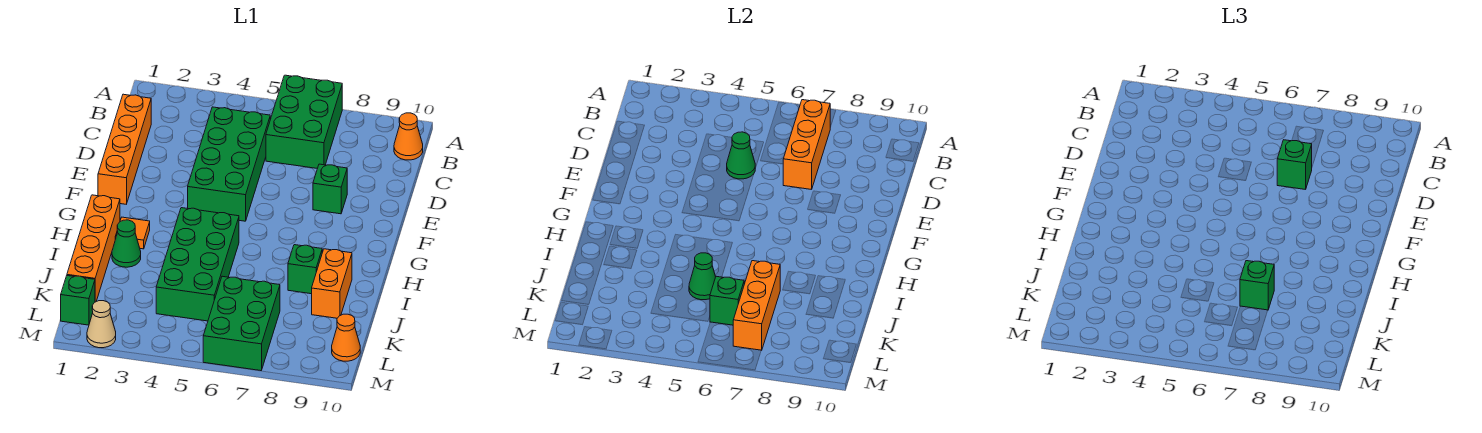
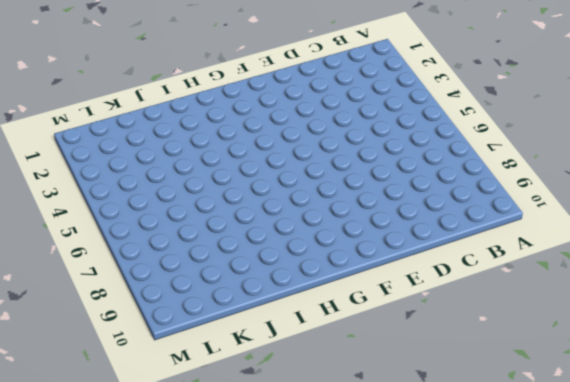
none -> green 2x3 brick [266,75,342,169]
none -> orange 1x1 cone [394,113,423,160]
none -> orange 1x4 brick [98,94,151,204]

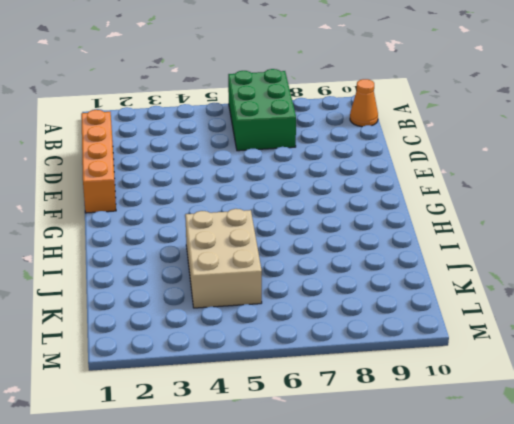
tan 2x3 brick [185,209,262,308] -> green 2x4 brick [156,208,239,321]
none -> green 2x4 brick [188,107,270,221]
none -> green 1x1 brick [313,164,347,214]
none -> orange 1x4 brick [67,195,120,302]

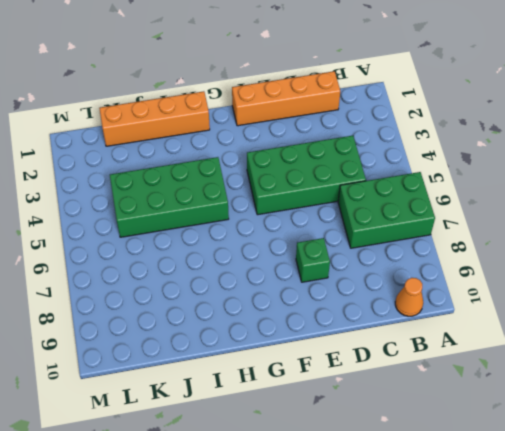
none -> orange 1x1 tile [115,217,150,249]
none -> green 1x1 cone [112,220,141,267]
none -> green 1x1 brick [288,245,322,294]

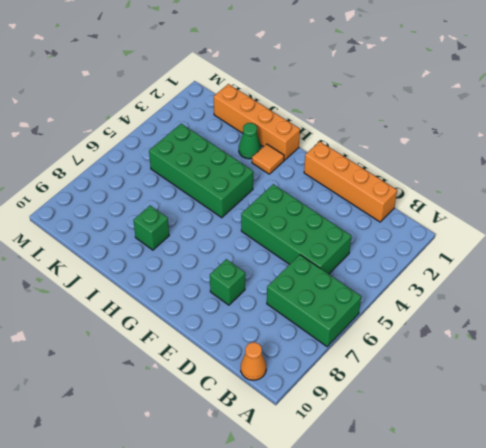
none -> orange 1x2 brick [312,249,352,318]
none -> green 2x3 brick [203,276,280,371]
none -> green 1x1 brick [61,276,95,325]

